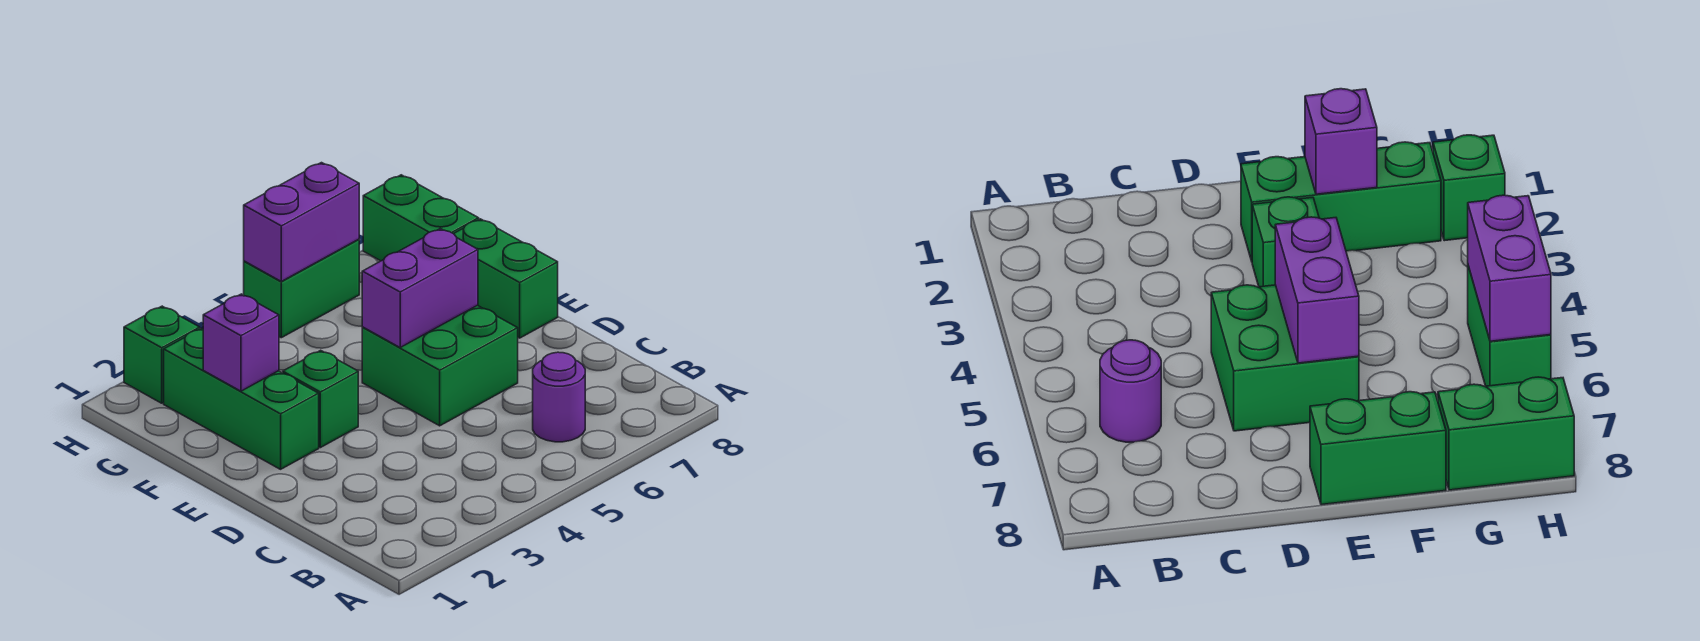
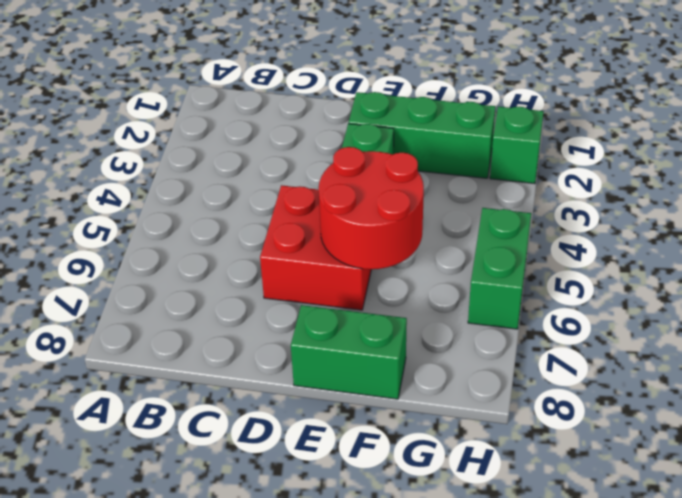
red 2x2 brick [260,185,371,310] -> green 2x2 brick [362,305,518,426]
red 2x2 round brick [319,147,424,269] -> purple 1x2 brick [362,229,478,347]
none -> purple 1x1 round brick [533,352,585,442]
none -> green 1x2 brick [363,175,479,261]

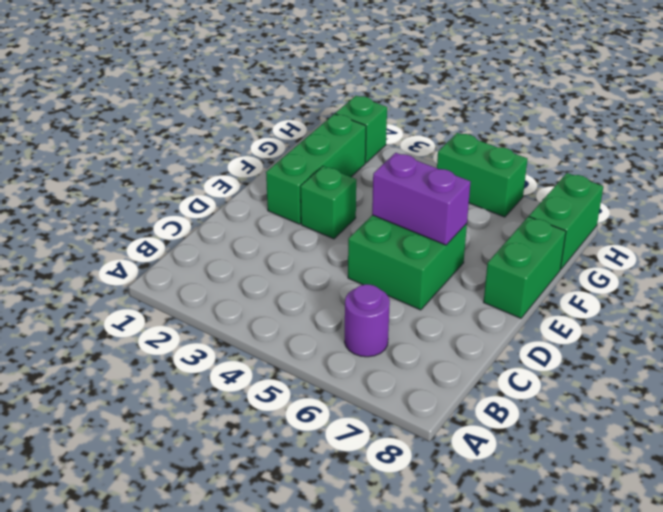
none -> purple 1x1 brick [203,294,279,391]
none -> purple 1x2 brick [244,163,359,281]

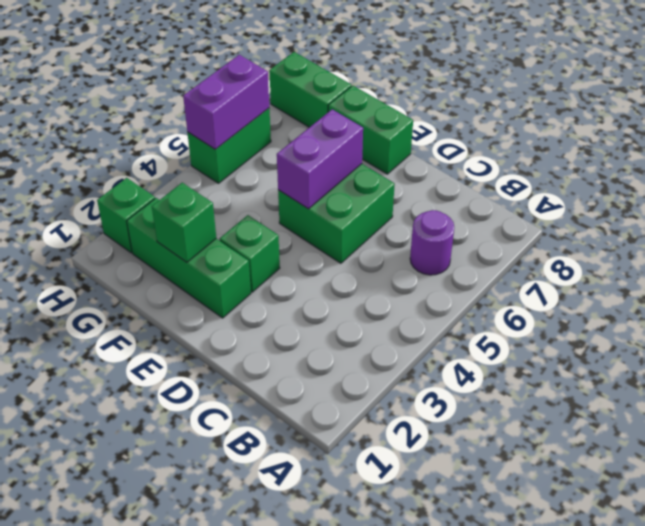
green 1x1 brick [152,183,216,262] -> purple 1x1 brick [203,294,279,391]

